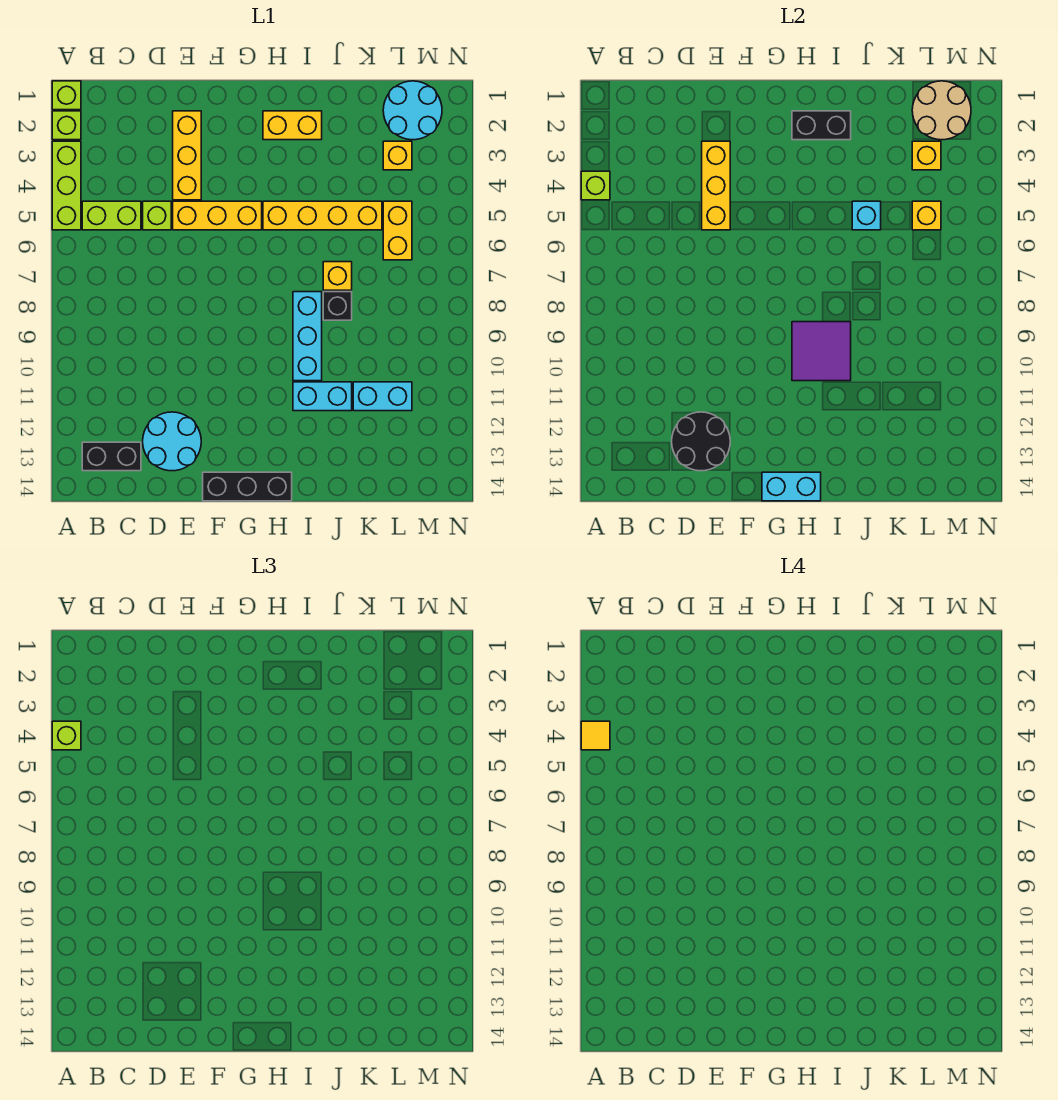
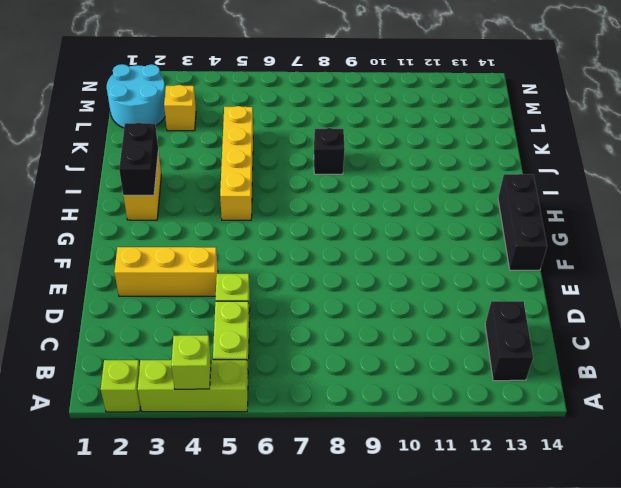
none -> lime 1x1 brick [52,81,81,110]
none -> cyan 2x2 round brick [143,412,201,471]
none -> yellow 1x3 brick [173,201,262,230]
none -> cyan 1x3 brick [293,292,322,381]

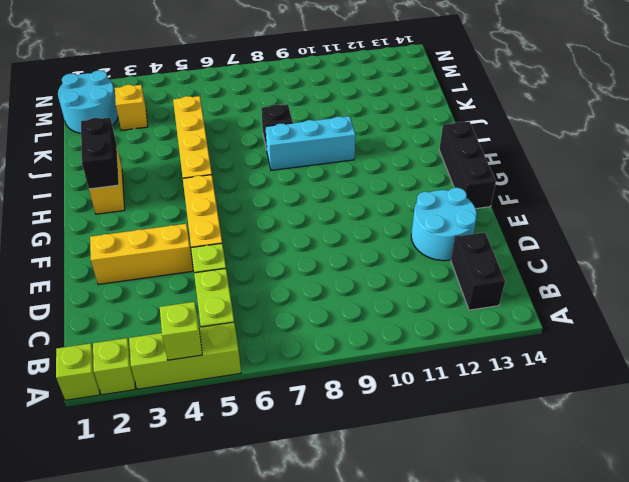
none -> cyan 1x2 brick [293,382,352,411]
none -> yellow 1x1 brick [323,262,352,290]
none -> cyan 1x2 brick [353,382,412,411]
none -> yellow 1x2 brick [383,201,412,260]

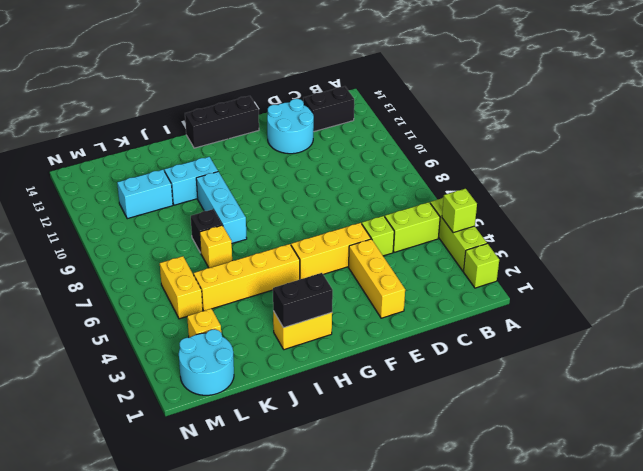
none -> lime 1x1 brick [52,81,81,110]
none -> black 2x2 round brick [672,412,730,471]
none -> yellow 1x3 brick [702,141,730,230]
none -> cyan 1x2 brick [762,472,821,501]

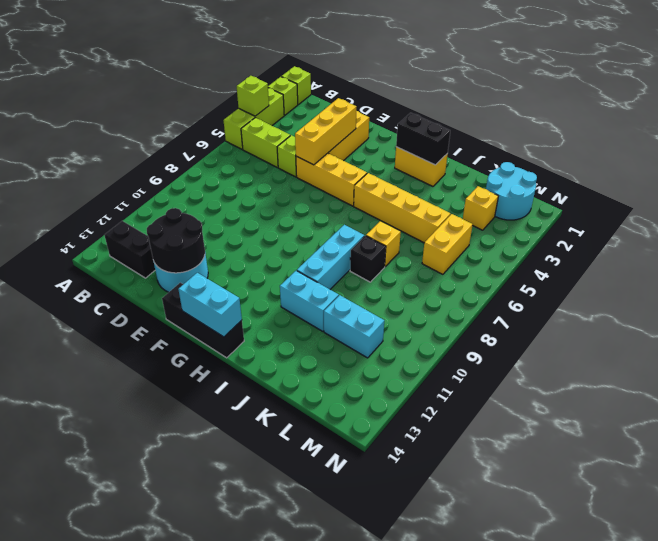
none -> purple 2x2 tile [792,322,851,381]
none -> cyan 1x1 brick [852,201,881,230]
none -> tan 2x2 round brick [912,81,971,140]
none -> yellow 1x1 brick [912,141,941,170]

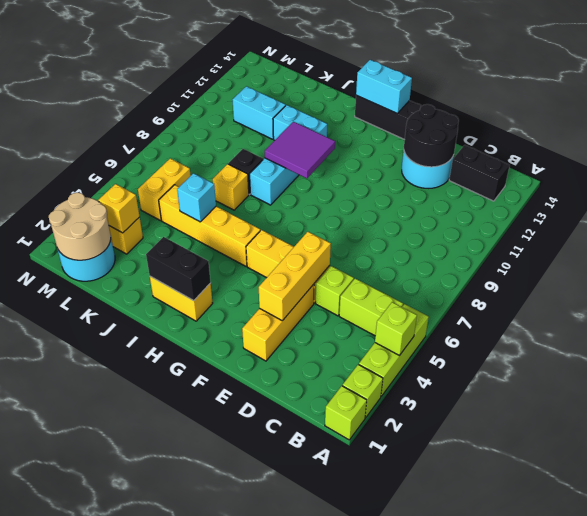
none -> yellow 1x1 brick [912,201,941,230]
none -> lime 1x1 brick [52,721,81,750]
none -> yellow 1x1 tile [581,721,610,750]

